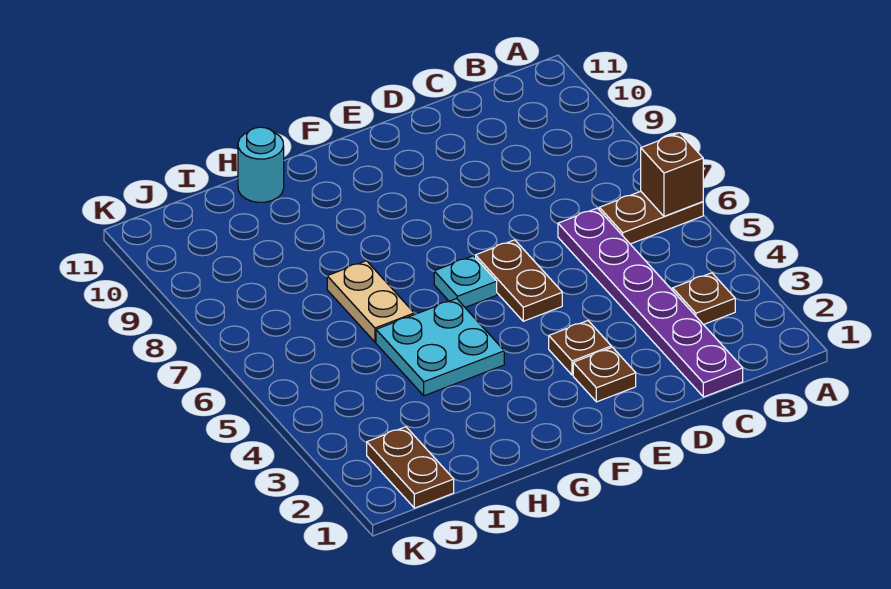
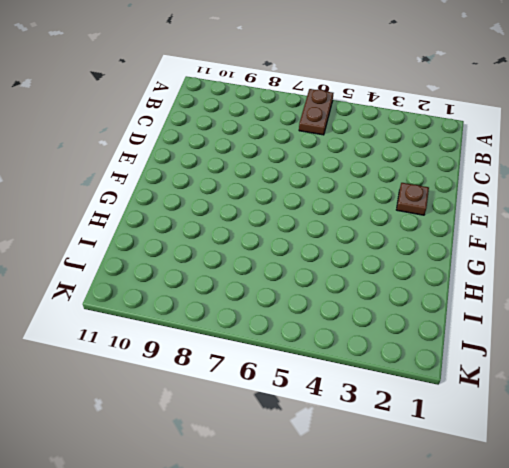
none -> brown 1x1 plate [673,273,735,325]
none -> purple 1x6 plate [558,208,743,397]
none -> brown 1x1 plate [549,321,611,375]

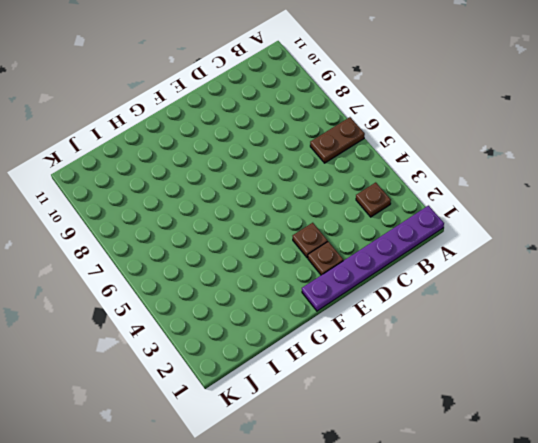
purple 1x6 plate [302,206,444,311] -> purple 1x6 plate turned to [558,208,743,397]
none -> brown 1x2 plate [476,240,562,321]
none -> cyan 1x1 plate [434,256,497,307]
none -> cyan 2x2 plate [376,299,504,396]

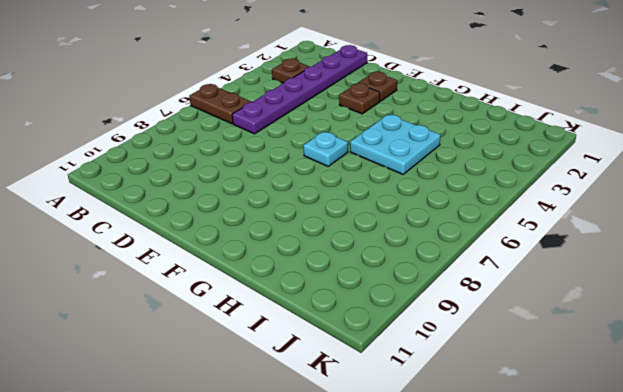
none -> brown 1x2 plate [476,240,562,321]
none -> tan 1x2 plate [327,261,414,342]
none -> cyan 1x1 round brick [238,127,284,202]

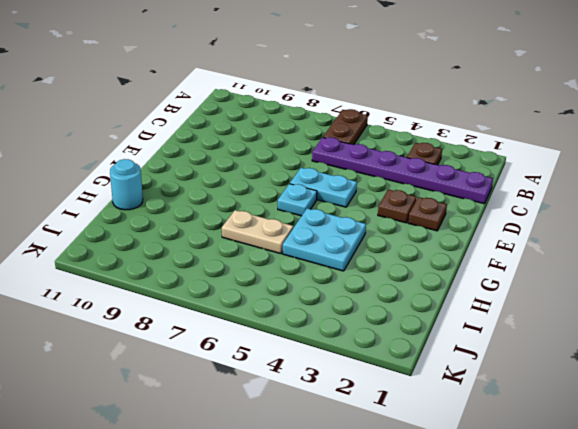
cyan 1x2 plate [290,168,357,207] -> brown 1x2 plate [476,240,562,321]
none -> brown 1x2 plate [367,427,454,508]
none -> brown 1x1 brick [641,133,703,216]

